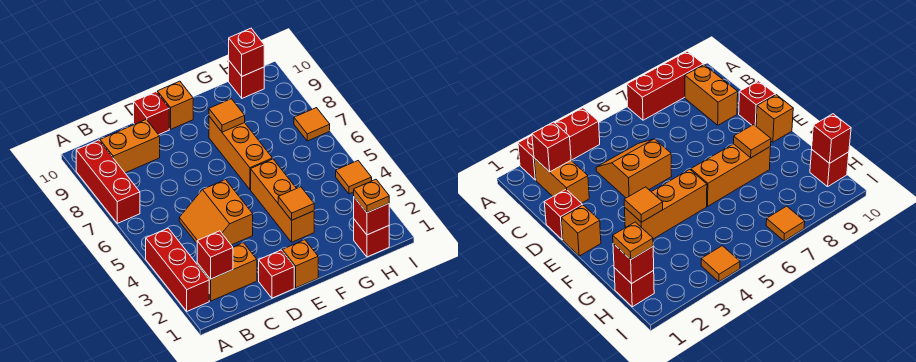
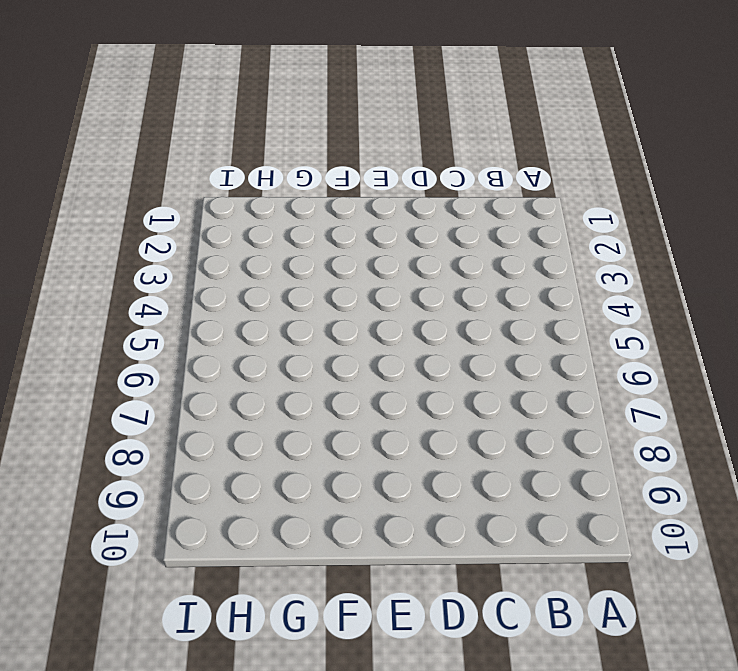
none -> red 1x3 brick [146,228,209,311]
none -> red 1x3 brick [76,140,140,223]
none -> orange 1x2 brick [197,243,257,301]

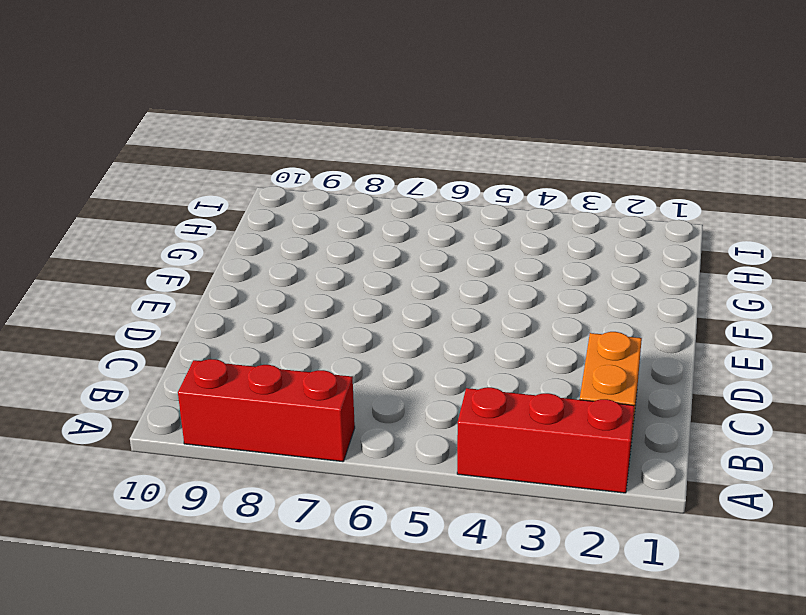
none -> orange 1x2 brick [100,120,160,173]
none -> orange 2x2 slope [179,180,253,245]
none -> red 1x1 brick [259,250,294,298]

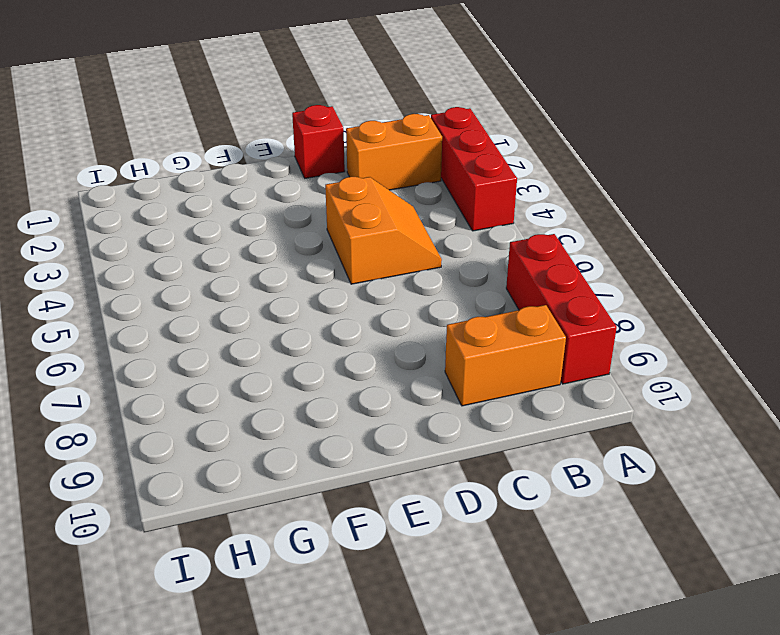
none -> red 1x1 brick [134,92,169,135]
none -> orange 1x1 brick [282,240,318,288]
none -> orange 1x1 brick [157,81,193,129]

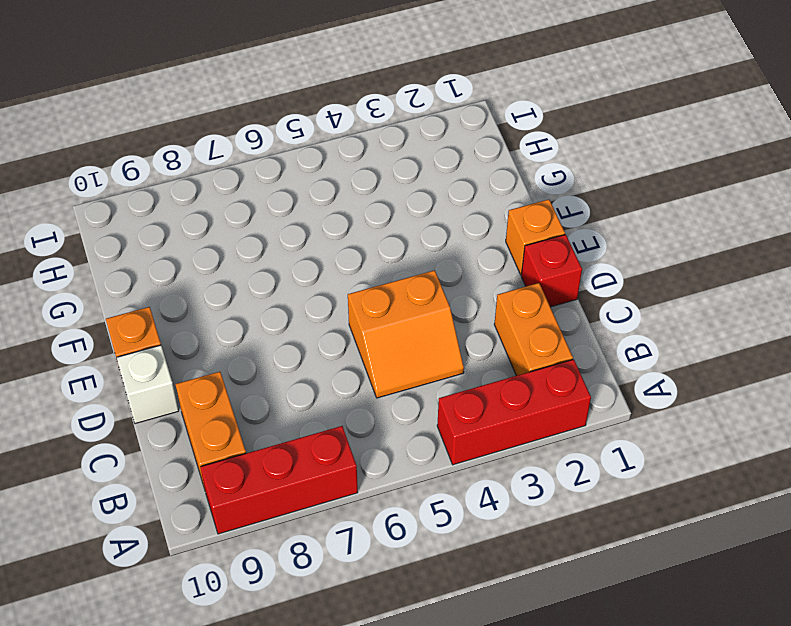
white 1x1 brick [116,345,179,424] -> red 1x1 brick [134,92,169,135]
none -> orange 1x3 brick [251,159,314,242]
none -> orange 1x3 brick [209,116,272,189]
none -> red 1x1 brick [354,219,389,257]

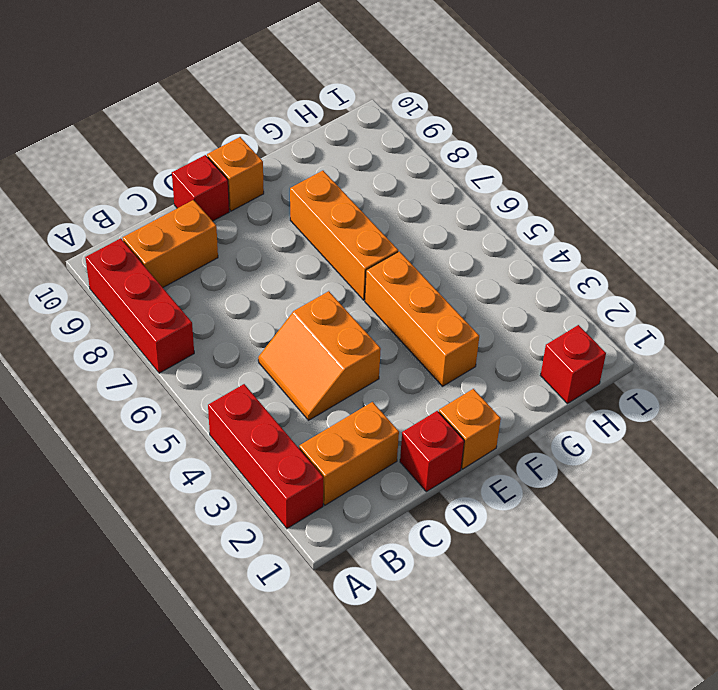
none -> red 1x1 brick [229,61,264,98]
none -> orange 1x1 tile [336,161,372,194]
none -> orange 1x1 tile [294,108,330,141]

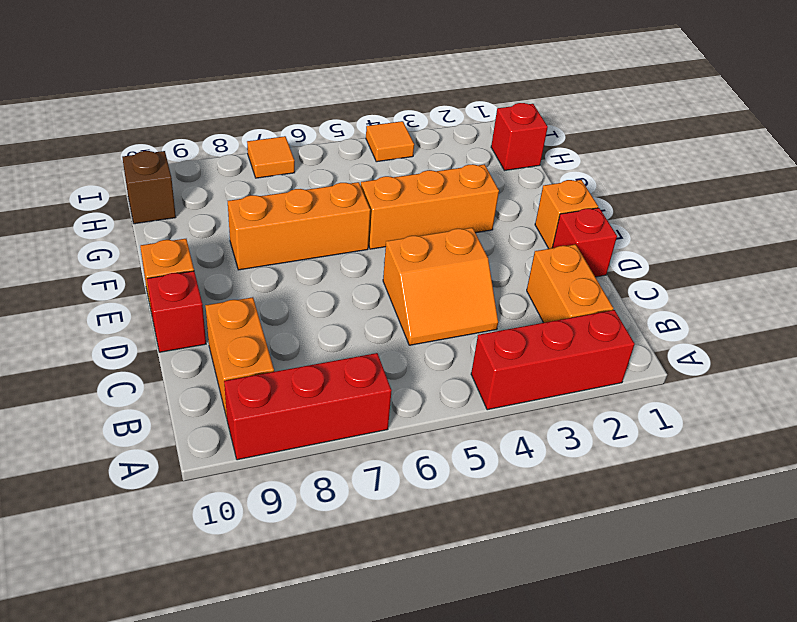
brown 1x1 brick [122,151,176,224] -> red 1x1 brick [229,61,264,98]
none -> red 1x1 brick [197,231,233,279]
none -> orange 1x1 tile [278,187,314,220]
none -> orange 1x1 tile [209,99,245,132]

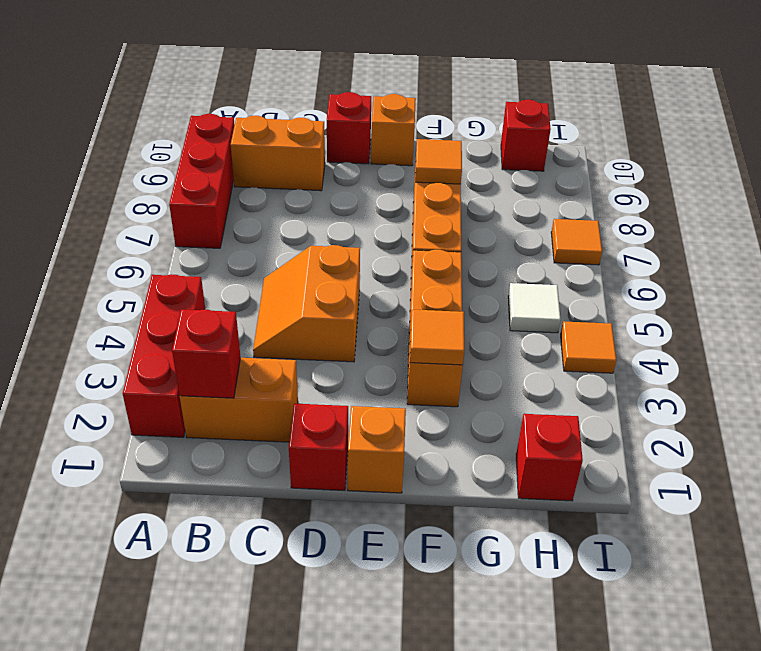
white 1x1 tile [508,283,561,333] -> none
none -> red 1x1 brick [354,197,389,235]
none -> red 1x1 brick [229,28,264,76]
none -> orange 1x1 plate [354,179,389,213]

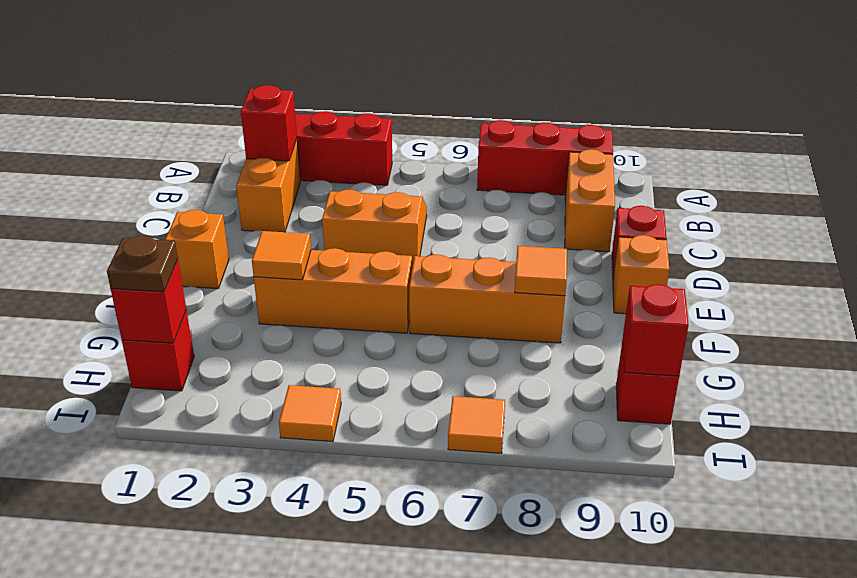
brown 1x1 plate [107,236,178,292] -> orange 1x1 plate [354,179,389,213]
none -> red 1x1 brick [259,250,294,298]

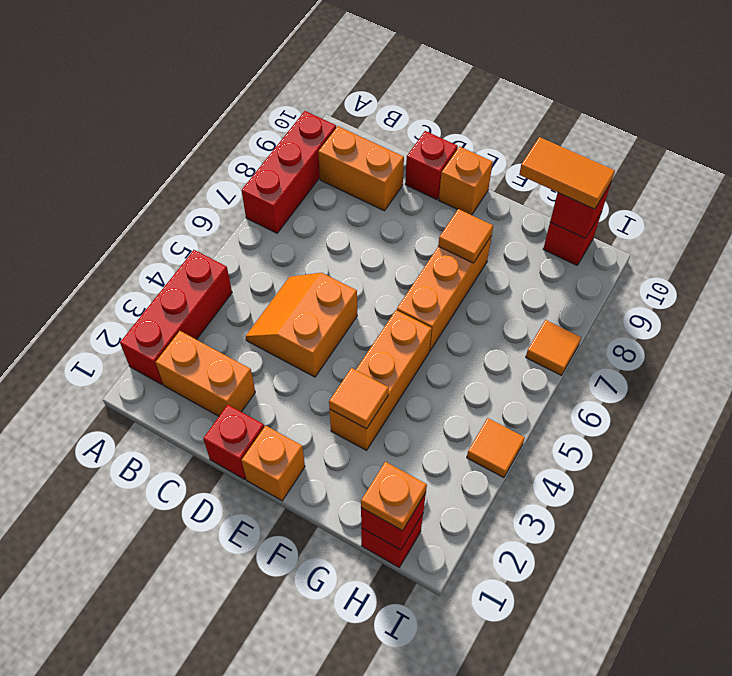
orange 1x2 tile [519,137,615,209] -> none
none -> red 1x1 brick [197,231,233,279]

